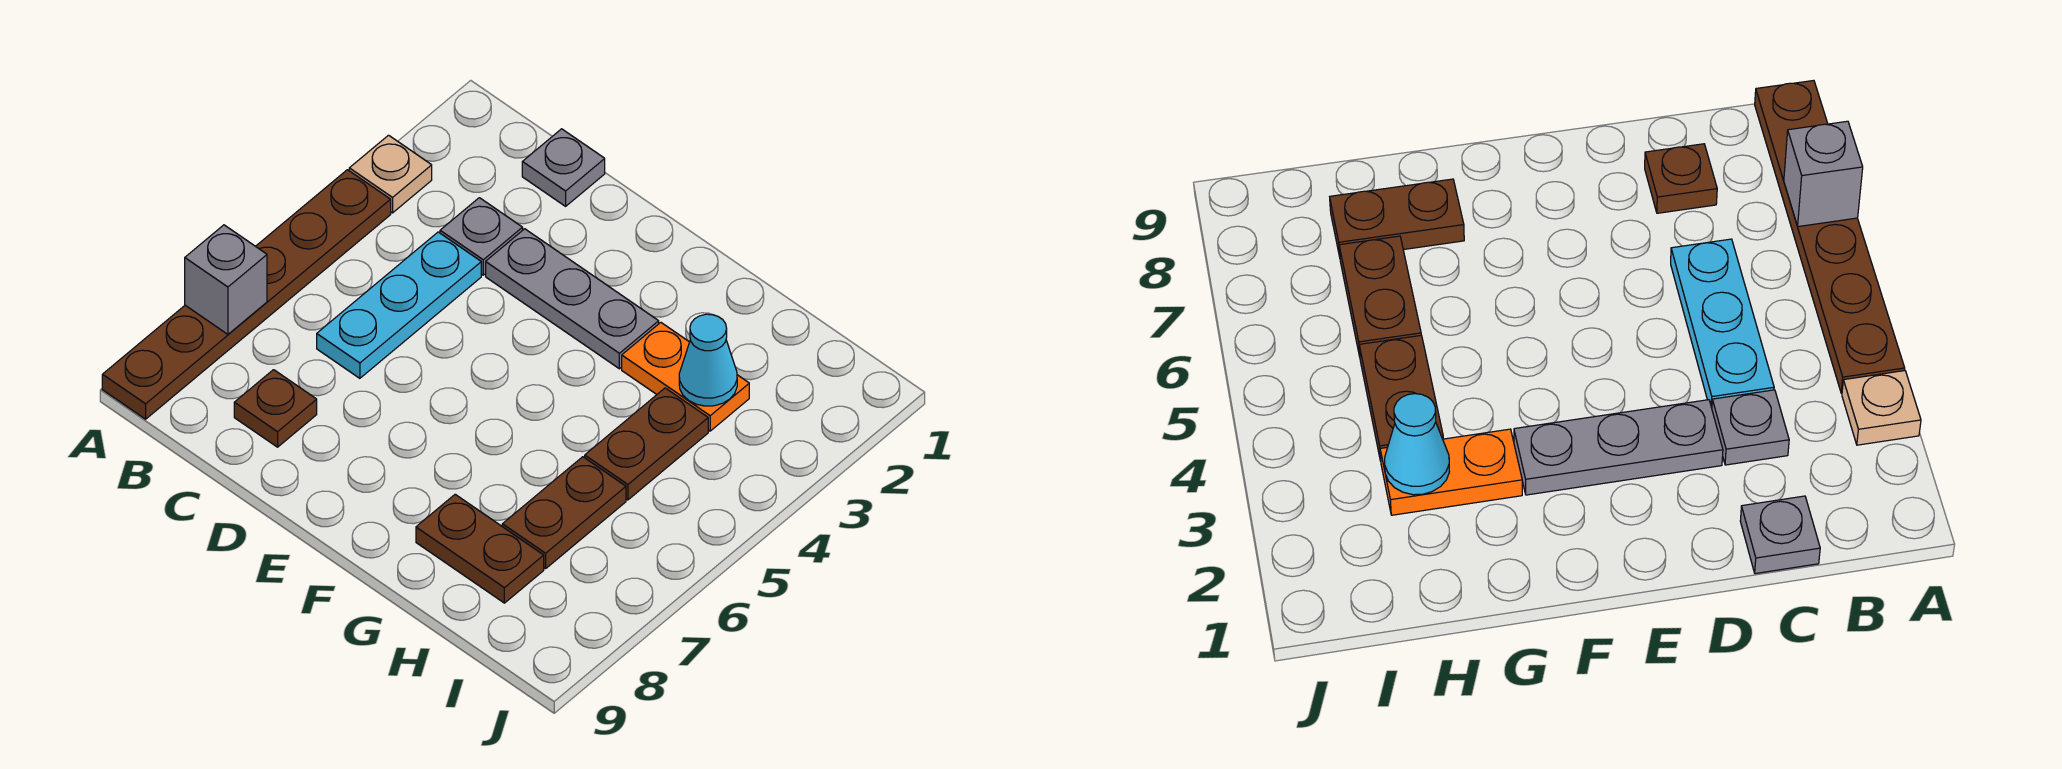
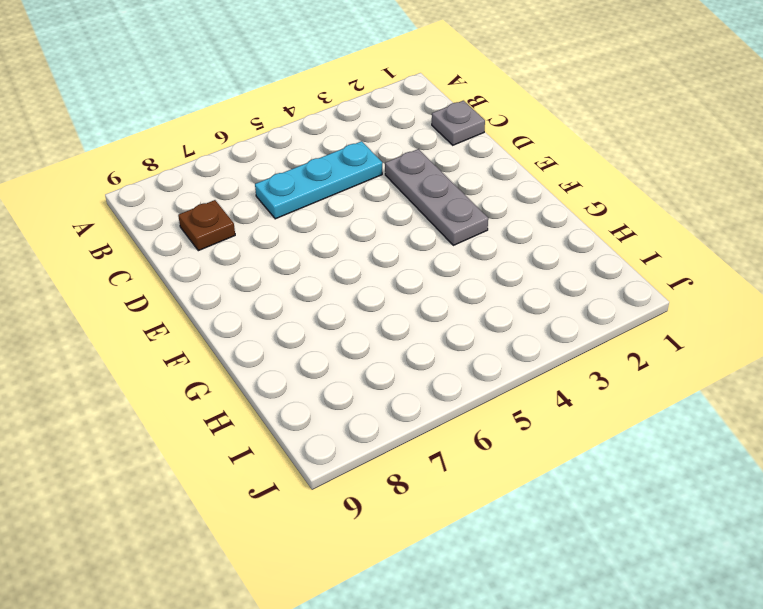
none -> tan 1x1 plate [349,135,432,213]
none -> brown 1x6 plate [102,170,391,419]
none -> grey 1x1 plate [440,198,523,275]

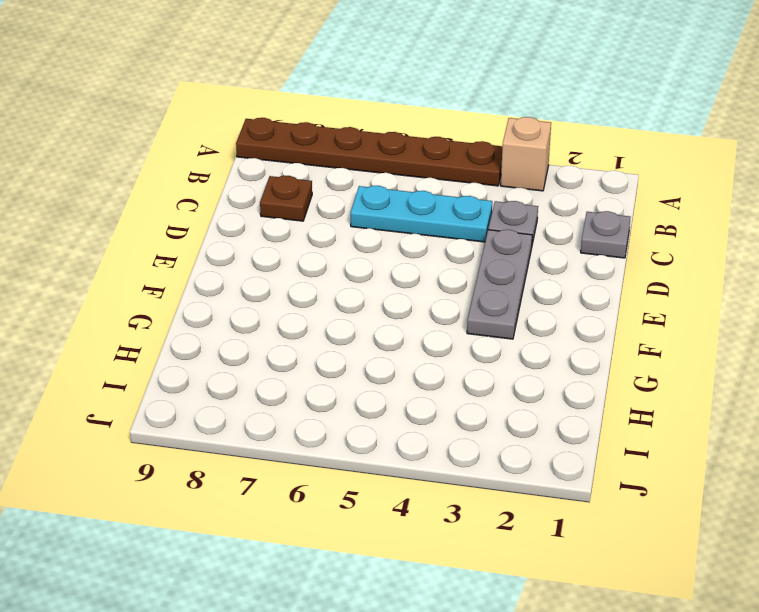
tan 1x1 brick [501,117,551,191] -> tan 1x1 plate [349,135,432,213]
none -> orange 1x2 plate [622,323,749,431]
none -> brown 1x2 plate [416,494,544,603]
none -> brown 1x2 plate [585,388,708,500]

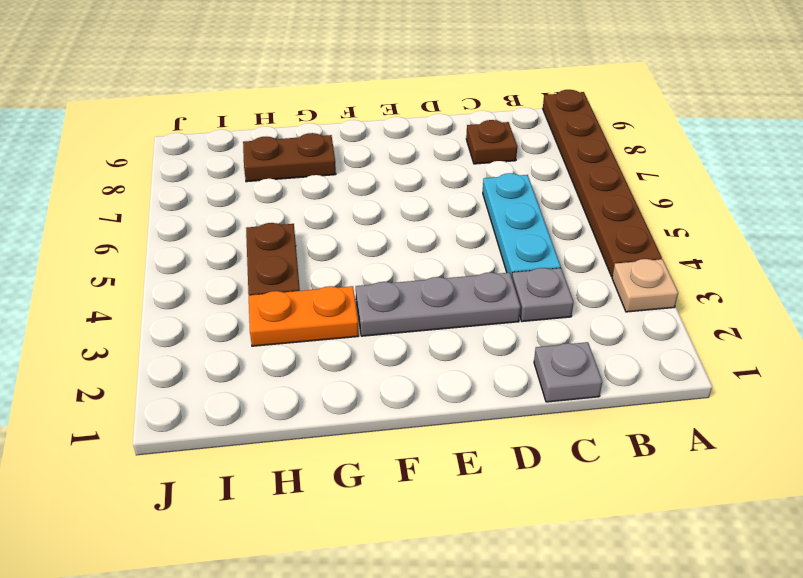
none -> brown 1x2 plate [502,457,626,569]
none -> grey 1x1 brick [185,225,267,334]
none -> cyan 1x1 cone [679,314,737,406]

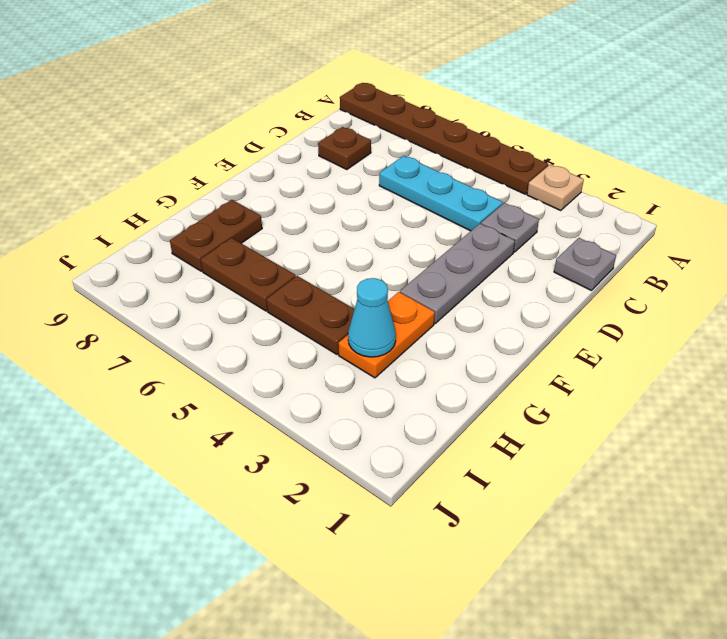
none -> grey 1x1 brick [185,225,267,334]

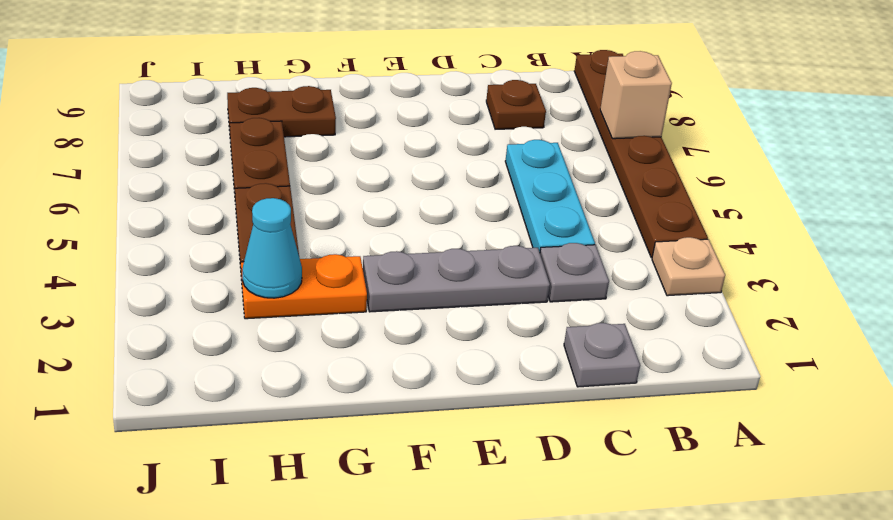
tan 1x1 brick [600,51,672,139] -> grey 1x1 brick [185,225,267,334]

